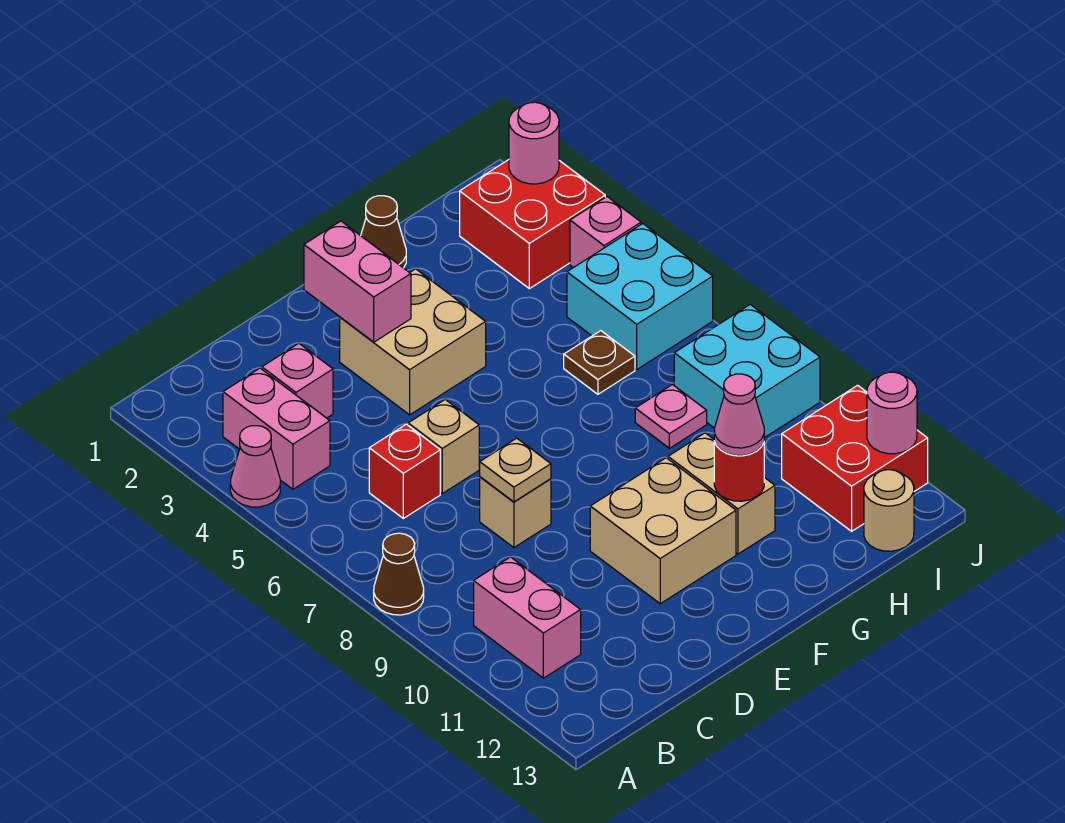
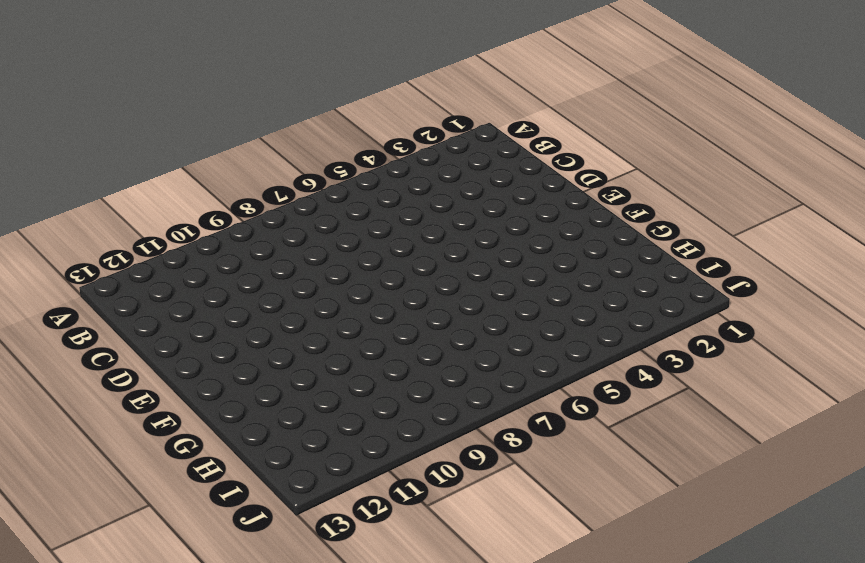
none -> pink 1x1 cone [230,426,280,507]
none -> brown 1x1 cone [374,533,424,615]
none -> pink 1x2 brick [223,368,330,489]

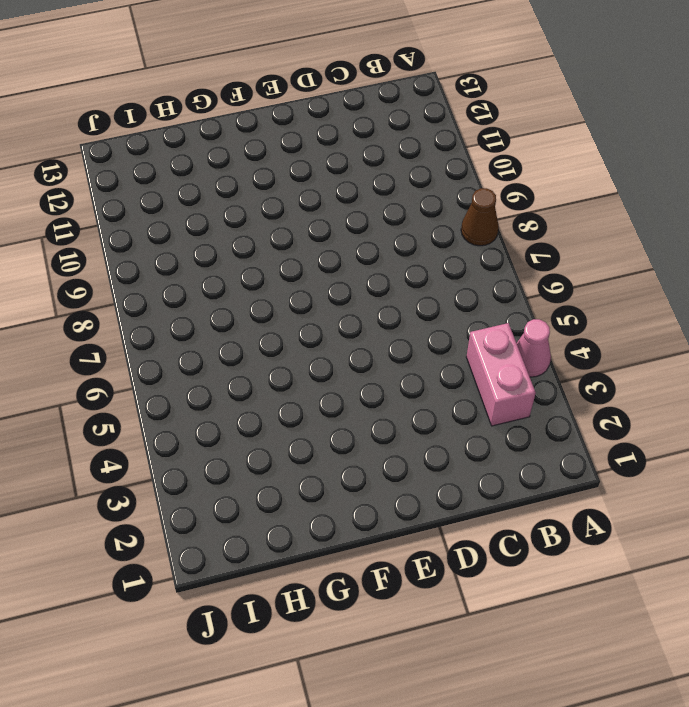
none -> pink 1x2 brick [474,557,581,678]
none -> pink 1x1 brick [262,343,333,418]
none -> red 1x1 brick [369,424,440,518]

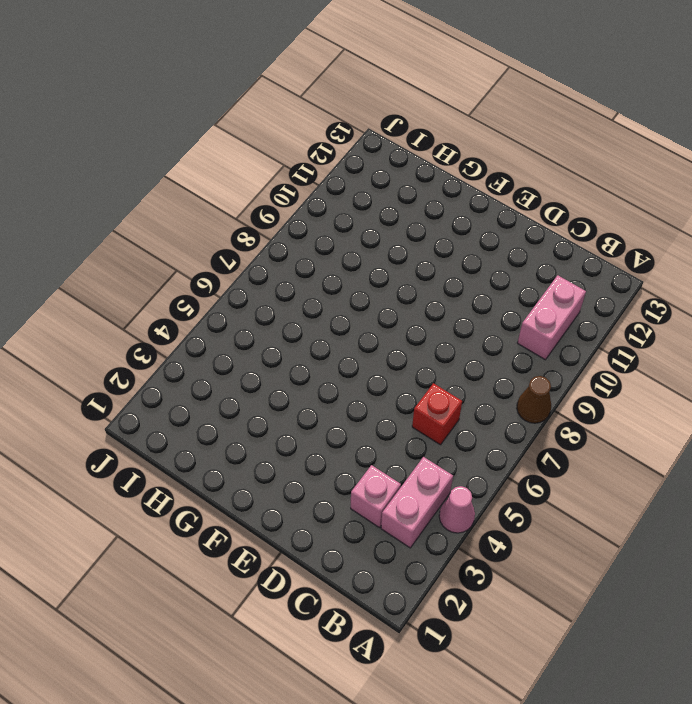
none -> tan 1x1 brick [408,399,479,494]
none -> tan 1x1 brick [480,477,551,548]
none -> tan 2x2 brick [340,269,486,415]

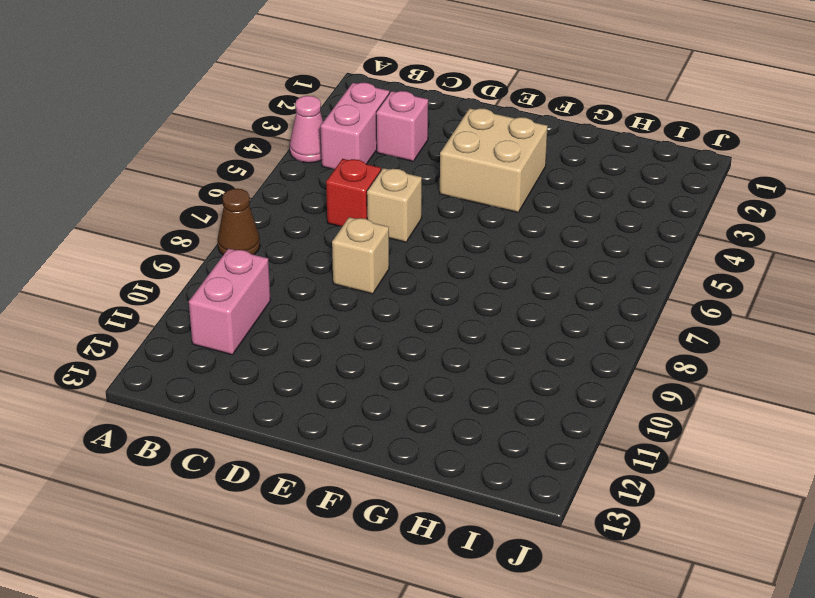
none -> tan 2x2 brick [590,458,736,604]
none -> brown 1x1 cone [361,196,406,268]
none -> tan 1x2 brick [668,433,775,554]

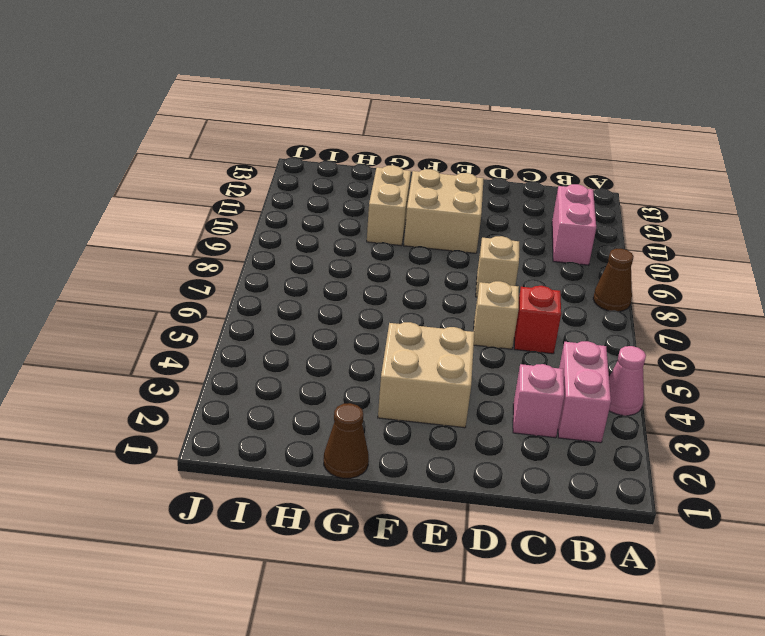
none -> brown 1x1 plate [564,331,635,394]
none -> pink 1x1 plate [635,385,707,448]
none -> red 2x2 brick [460,160,605,289]

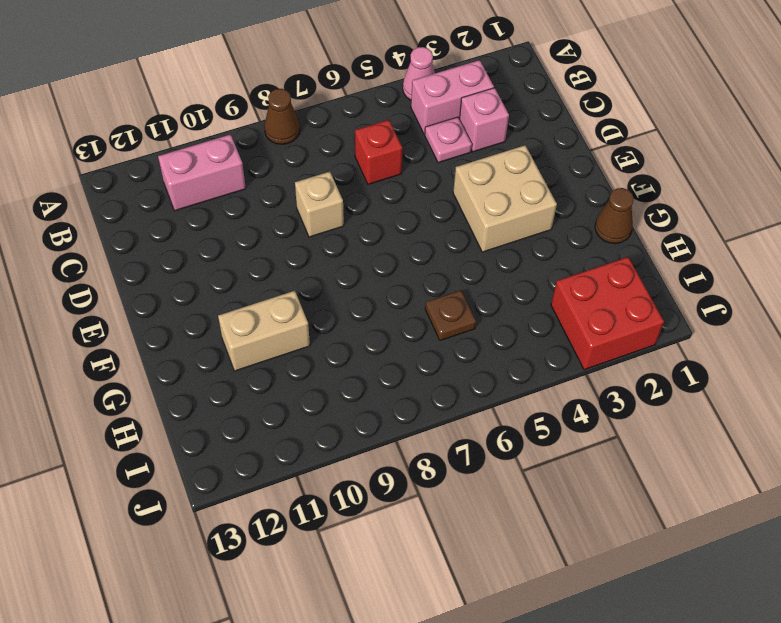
pink 1x1 plate [425,117,472,163] -> pink 1x1 plate moved to [635,385,707,448]
none -> tan 1x1 brick [408,399,479,494]
none -> tan 2x2 brick [590,458,736,604]
none -> cyan 2x2 brick [567,224,713,369]

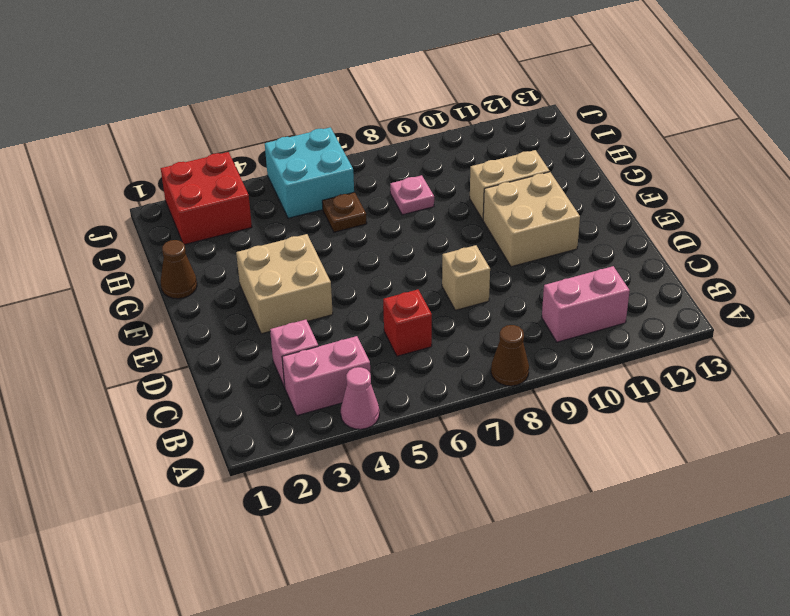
none -> tan 1x1 brick [408,399,479,494]
none -> cyan 2x2 brick [674,305,820,438]
none -> red 2x2 brick [782,385,928,531]

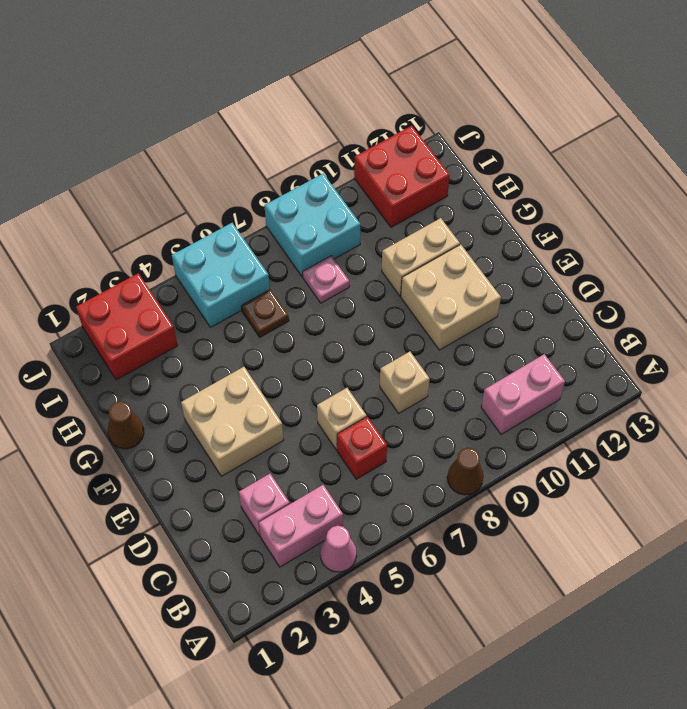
none -> tan 1x1 round brick [864,470,914,551]
none -> pink 1x1 brick [570,197,641,268]
none -> tan 1x1 plate [480,438,551,502]

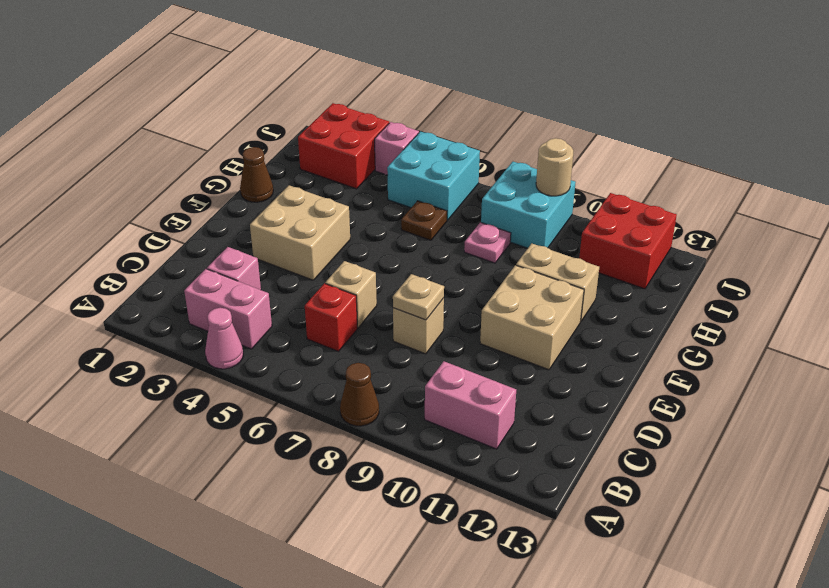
tan 1x1 round brick [536,138,573,196] -> tan 1x1 round brick moved to [864,470,914,551]
none -> pink 1x2 brick [304,221,411,342]
none -> red 1x1 round brick [714,441,764,501]
none -> pink 1x1 round brick [509,102,559,184]

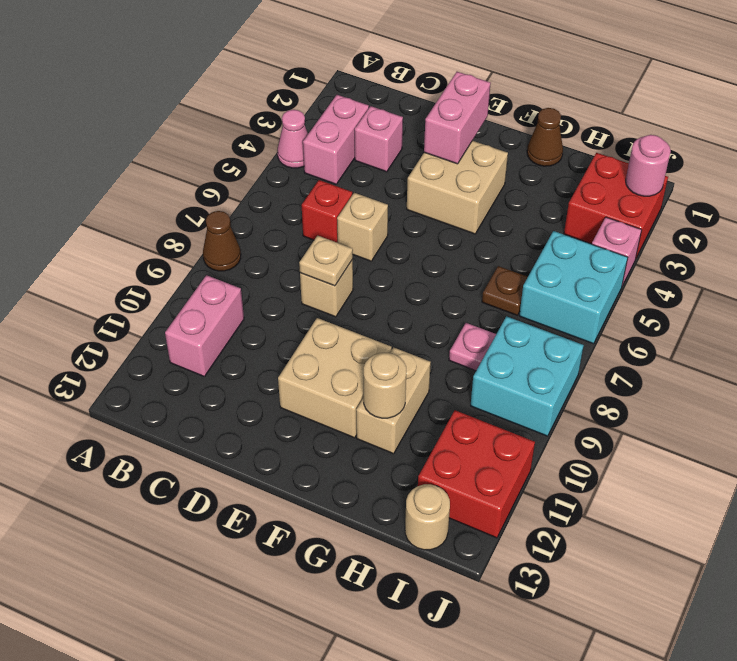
tan 1x1 round brick [363,353,406,418] -> red 1x1 round brick [714,441,764,501]
none -> pink 1x1 round brick [867,372,917,454]
none -> pink 1x1 cone [714,374,764,456]

